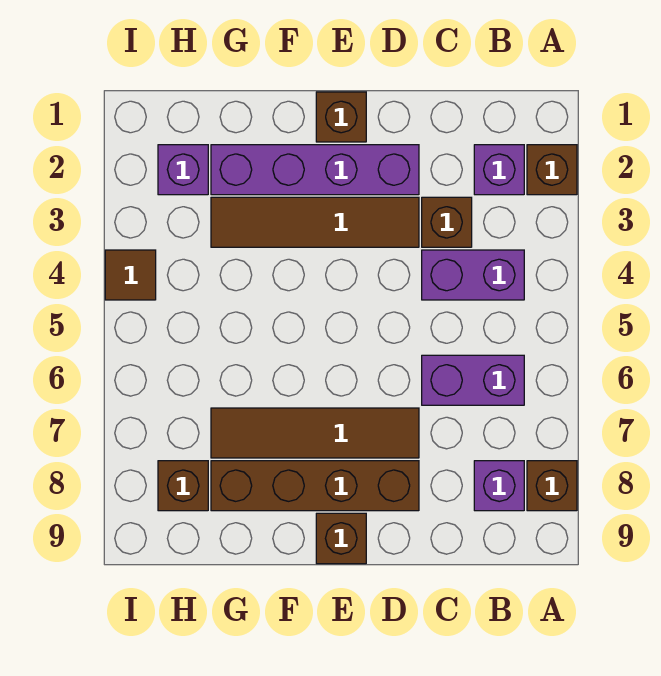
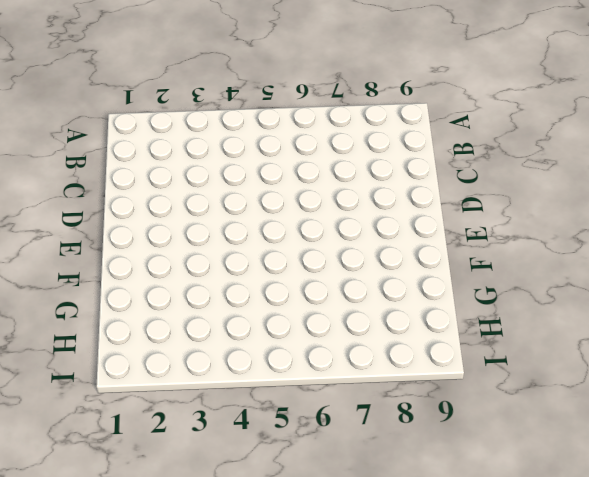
none -> brown 1x1 brick [527,145,577,195]
none -> brown 1x1 brick [527,461,577,511]
none -> purple 1x1 brick [474,145,524,195]

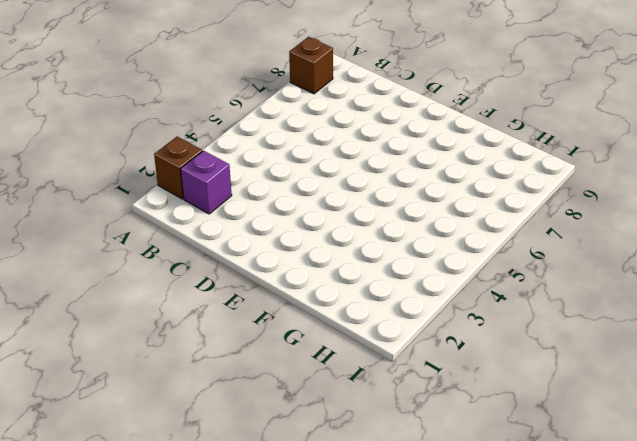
none -> purple 1x2 brick [422,250,524,300]
none -> purple 1x2 brick [422,355,524,405]
none -> purple 1x1 brick [474,461,524,511]

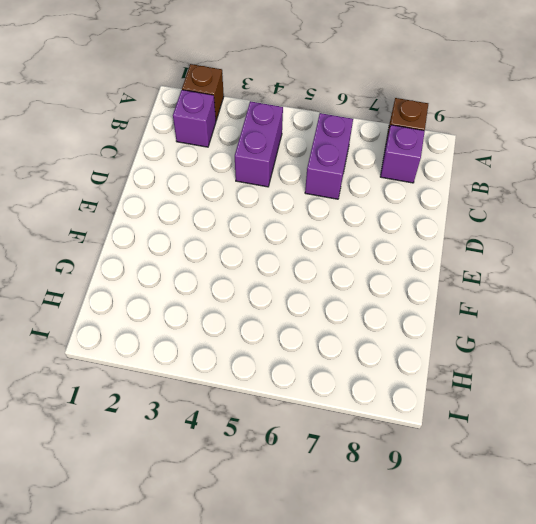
none -> brown 1x1 brick [422,197,472,247]
none -> purple 1x4 brick [211,145,419,195]
none -> brown 1x4 tile [211,197,419,247]

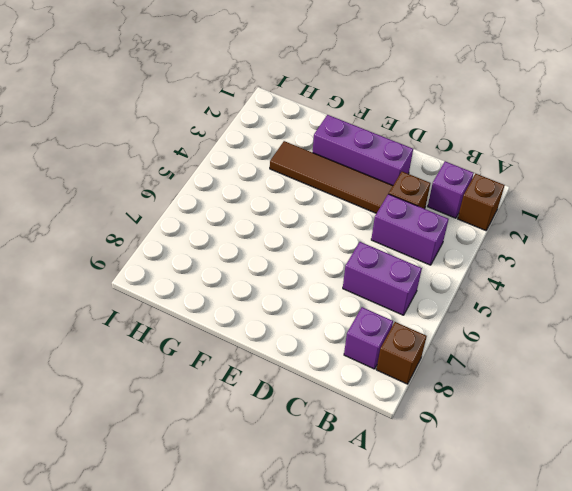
purple 1x3 brick [313,115,413,185] -> purple 1x4 brick [211,145,419,195]
none -> brown 1x4 tile [211,408,419,458]
none -> brown 1x4 brick [211,461,419,511]
none -> brown 1x1 brick [316,92,366,142]

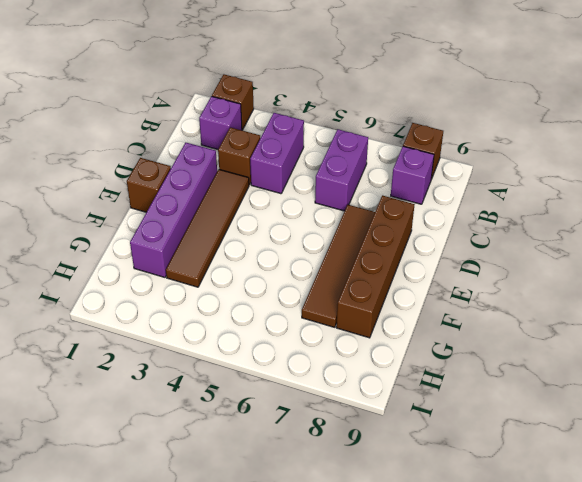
none -> brown 1x1 brick [316,513,366,564]
none -> purple 1x1 brick [158,145,208,195]
none -> brown 1x1 brick [158,461,208,511]

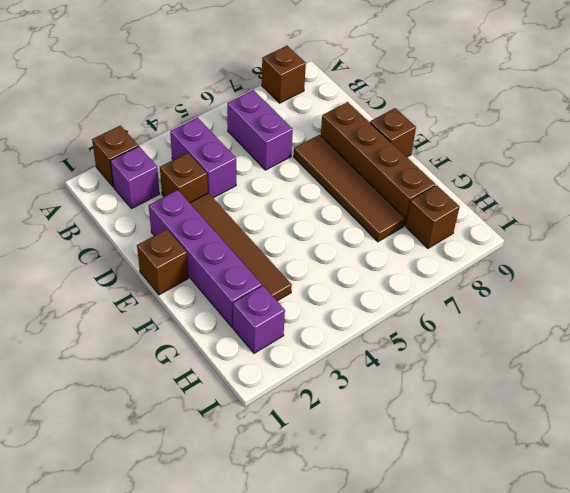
none -> purple 1x1 brick [474,461,524,511]
none -> brown 1x1 tile [105,250,156,300]

